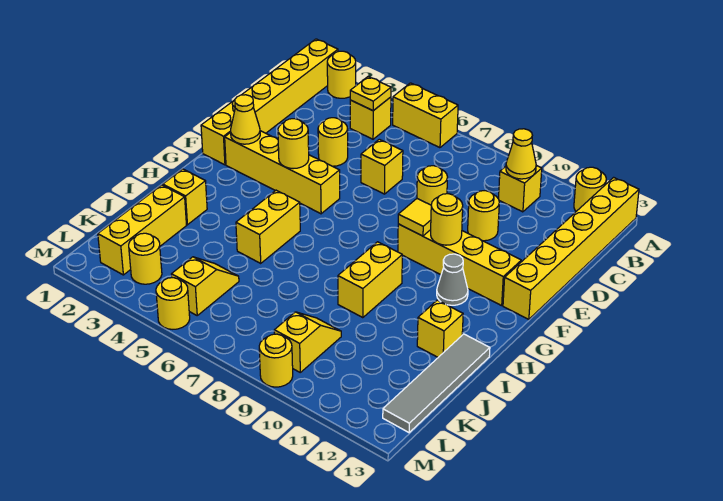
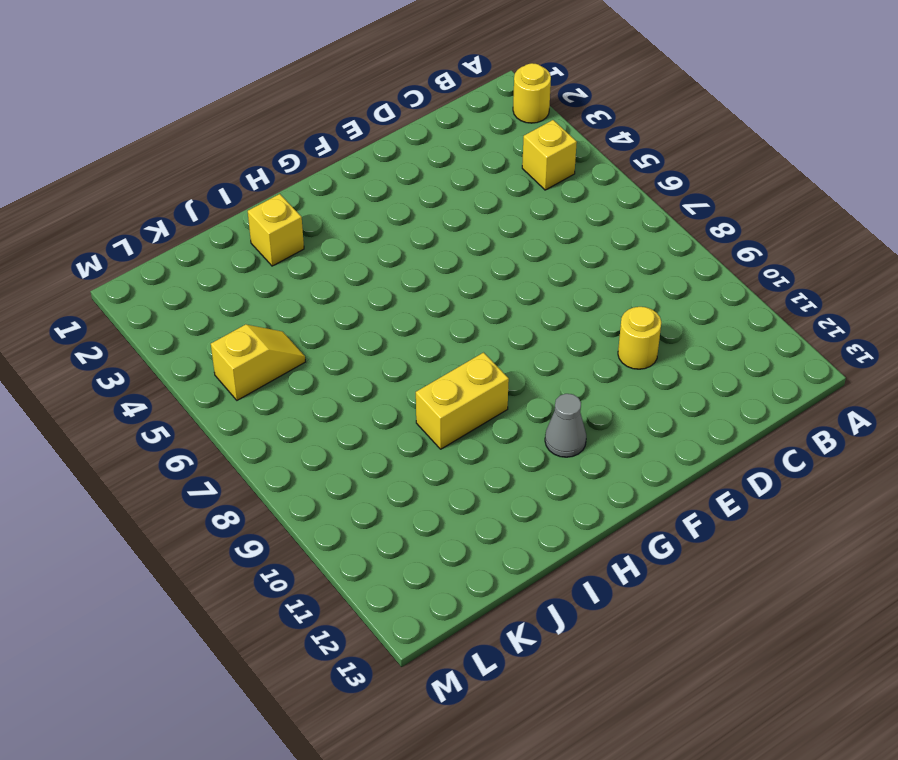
none -> yellow 1x6 brick [201,39,338,165]
none -> yellow 1x2 brick [393,83,458,148]
none -> yellow 1x1 round brick [574,167,606,211]
none -> yellow 1x6 brick [503,177,639,319]

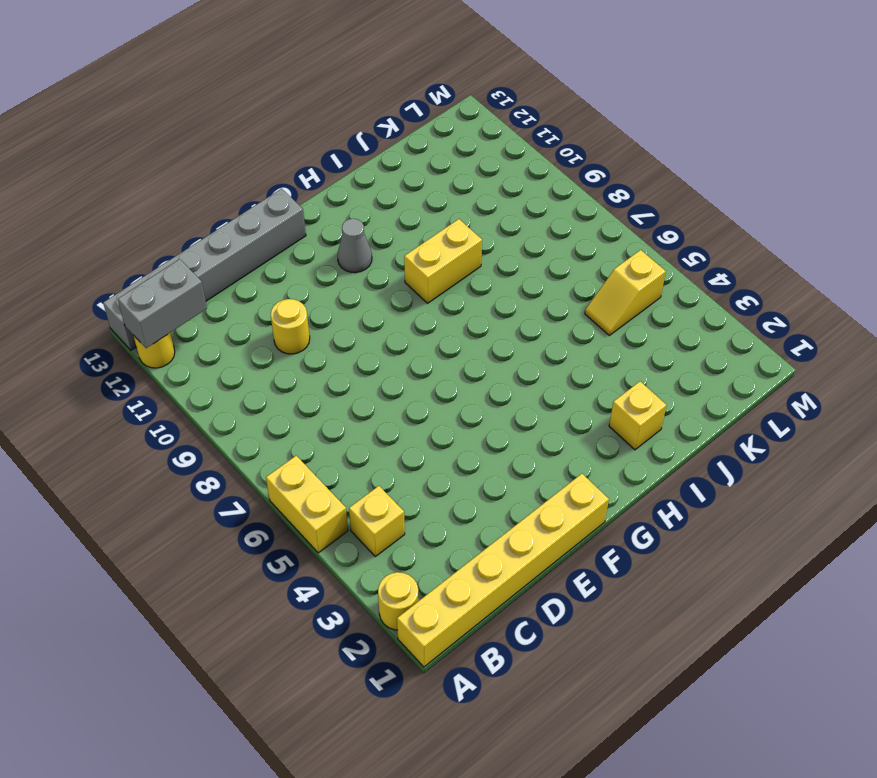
grey 1x2 brick [118,259,207,348] -> none
grey 1x6 brick [103,189,306,350] -> yellow 1x6 brick [503,177,639,319]
none -> yellow 1x1 brick [498,165,542,212]
none -> yellow 1x1 round brick [318,118,348,166]
none -> yellow 1x1 brick [361,139,403,194]
none -> yellow 1x1 round brick [417,166,447,205]

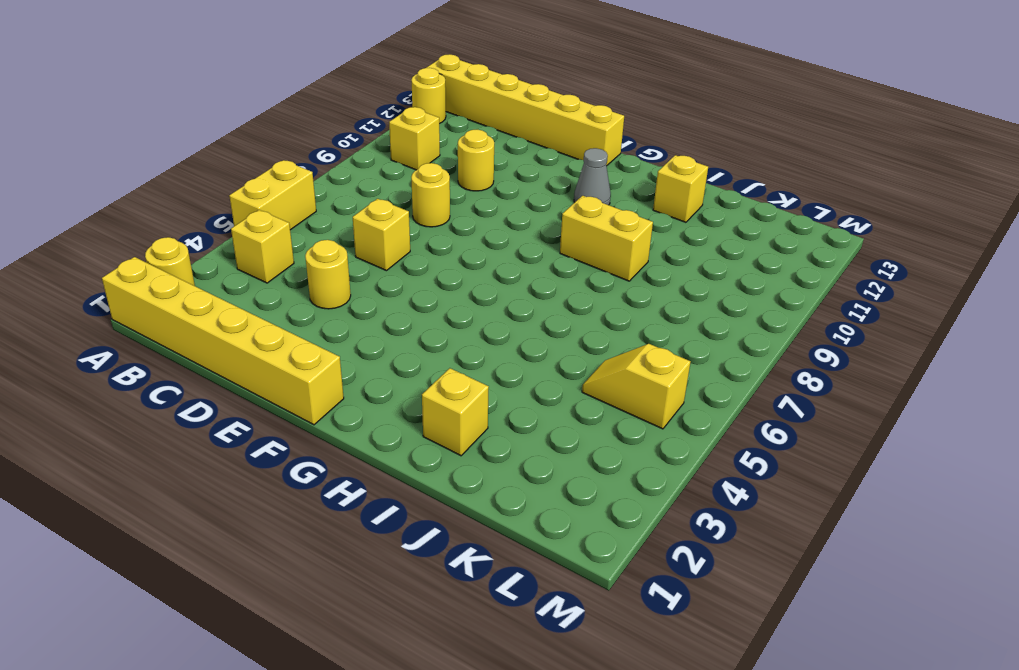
none -> yellow 1x4 brick [225,131,340,214]
none -> yellow 1x4 brick [398,224,521,306]
none -> yellow 1x2 brick [236,190,300,263]
none -> grey 1x4 tile [383,334,490,433]

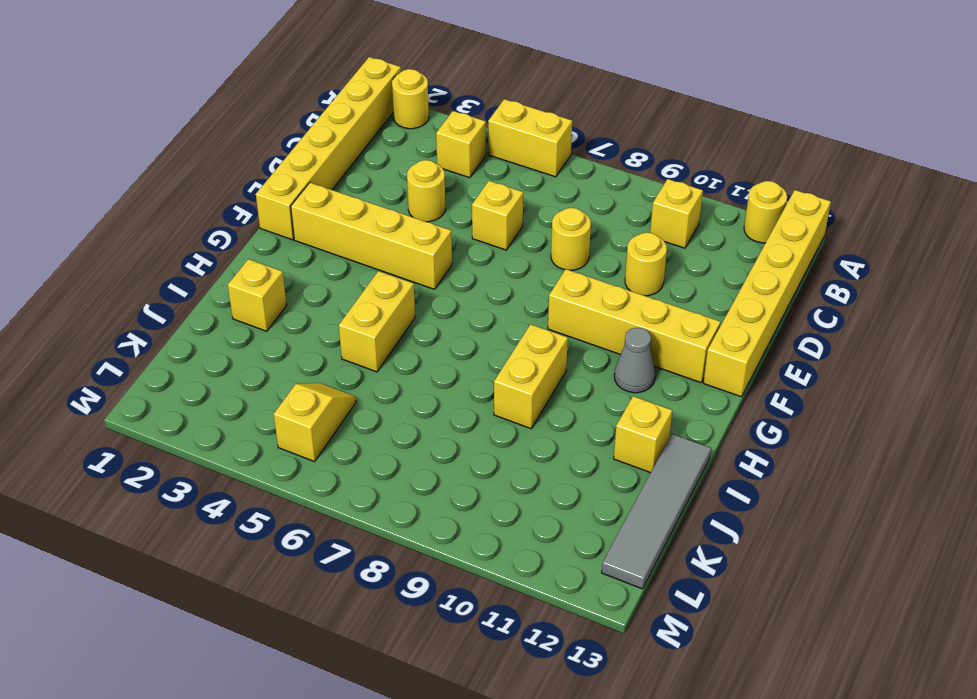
none -> yellow 1x3 brick [98,185,187,275]
none -> yellow 1x2 slope [274,312,341,372]
none -> yellow 1x1 round brick [129,233,162,284]
none -> yellow 1x1 round brick [156,278,190,329]

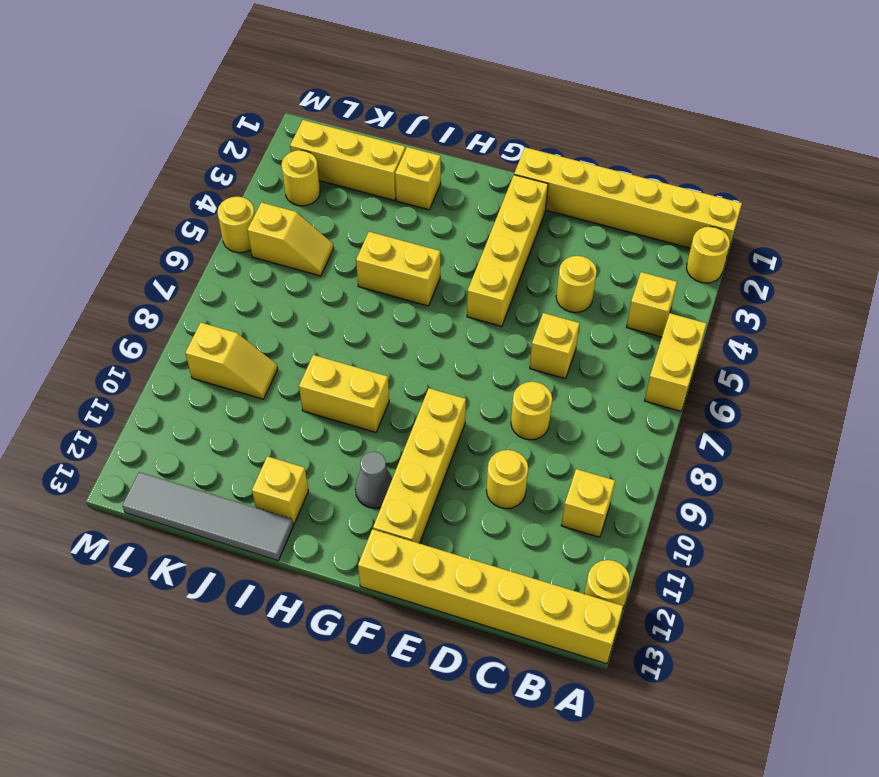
none -> yellow 1x1 round brick [259,334,293,387]
none -> yellow 1x1 plate [350,77,391,111]
none -> yellow 1x1 cone [506,129,536,179]
none -> yellow 1x1 cone [231,95,260,144]

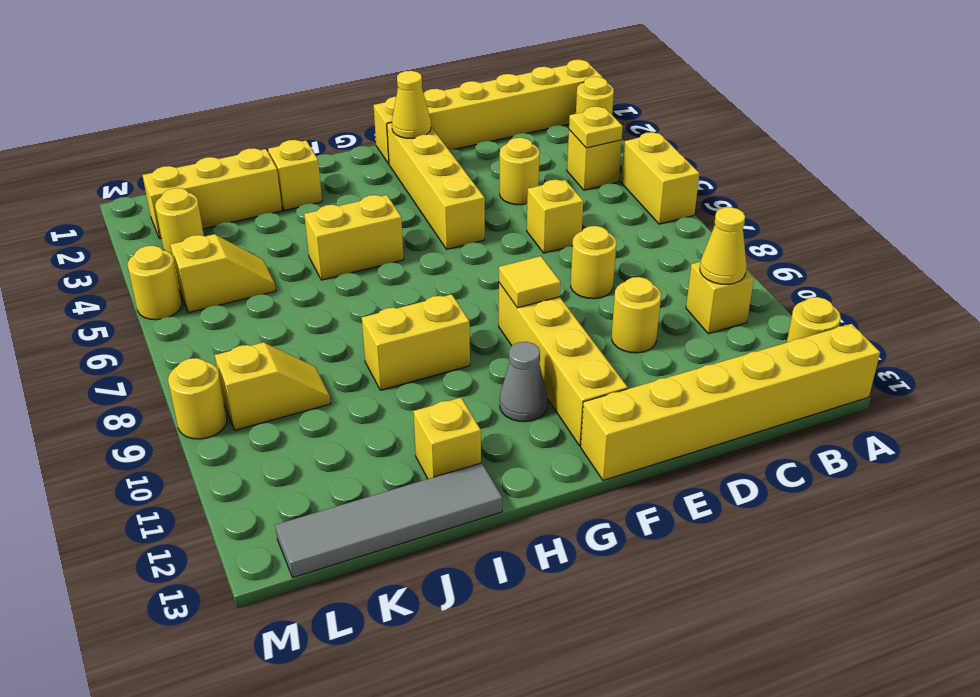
none -> yellow 1x1 round brick [278,119,309,169]
none -> yellow 1x1 round brick [431,194,463,245]

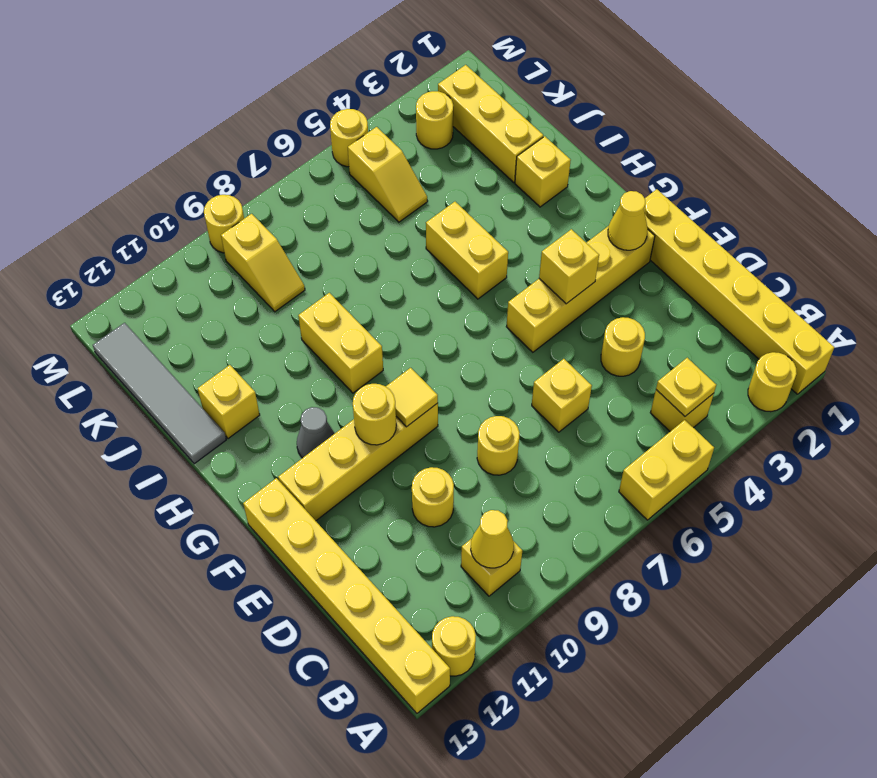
yellow 1x1 brick [539,229,599,304] -> yellow 1x1 round brick [278,119,309,169]

